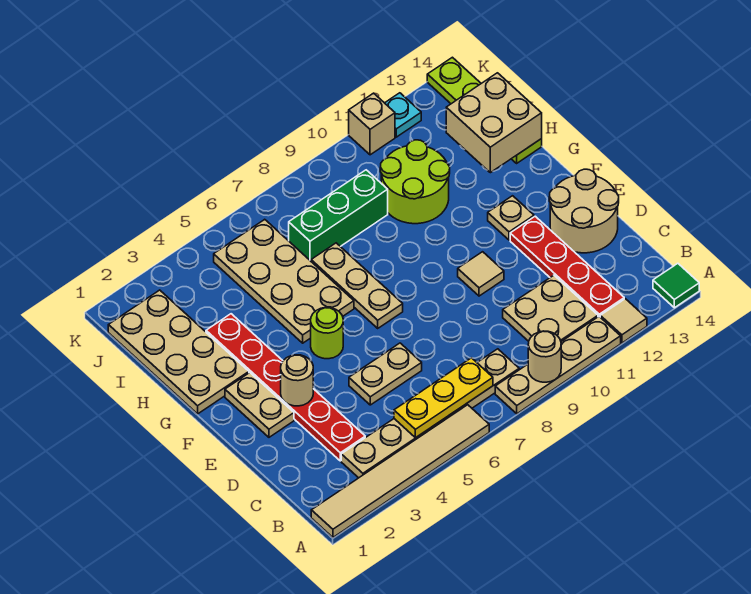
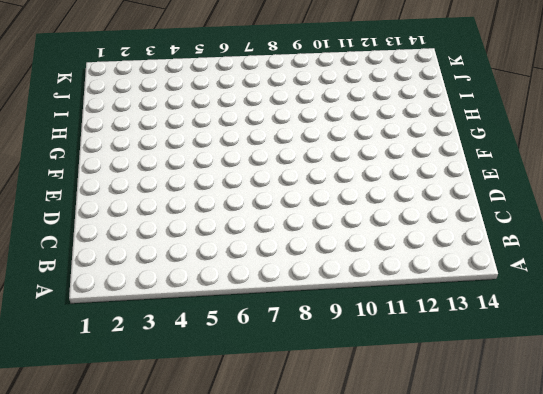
none -> tan 1x6 tile [311,405,489,537]
none -> tan 1x4 plate [495,317,621,414]
none -> tan 1x1 tile [600,299,647,343]

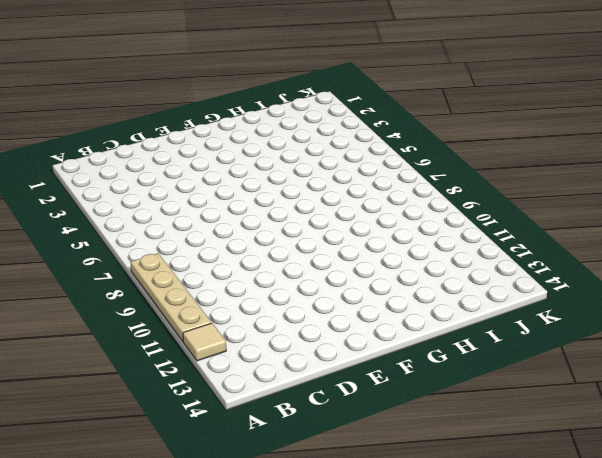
none -> tan 1x6 tile [311,405,489,537]
none -> green 1x1 tile [653,263,699,308]
none -> tan 1x6 plate [341,349,519,478]

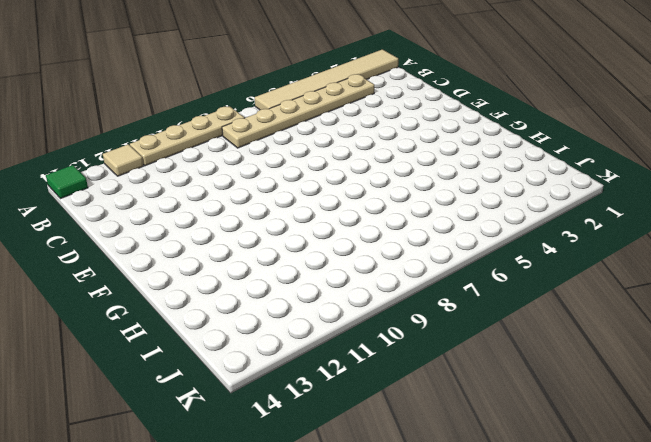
none -> tan 2x2 plate [503,275,598,342]
none -> red 1x4 plate [510,216,624,317]
none -> red 1x6 plate [206,314,365,461]

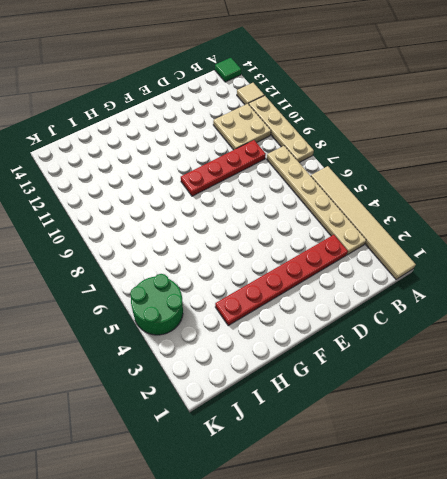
red 1x4 plate [181,140,266,196] -> red 1x4 plate moved to [510,216,624,317]
green 2x2 round brick [130,274,183,335] -> tan 2x4 plate [214,219,354,343]
none -> tan 1x2 plate [349,343,422,405]
none -> tan 2x2 round brick [549,169,619,253]
none -> tan 1x2 plate [225,373,294,437]

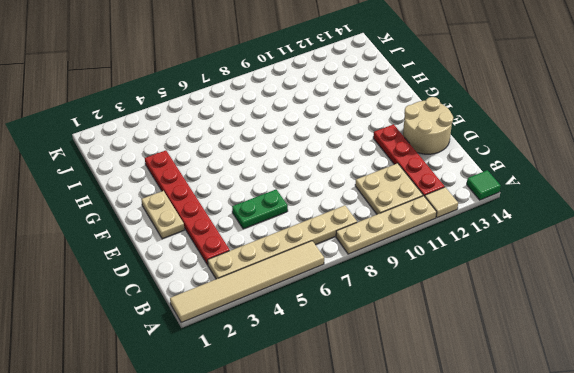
green 1x2 plate [232,189,288,229] -> tan 1x2 plate [349,343,422,405]
none -> tan 1x1 tile [458,252,504,296]
none -> lime 1x1 round brick [311,308,343,359]
none -> tan 1x3 plate [311,243,403,328]

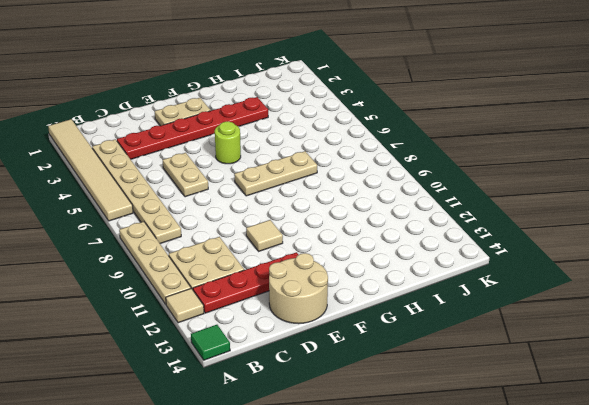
none -> tan 1x1 plate [488,196,534,240]
none -> tan 2x4 plate [108,290,249,414]
none -> tan 2x4 plate [214,219,354,343]

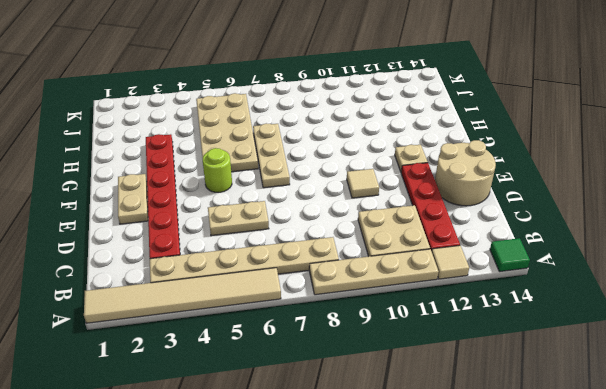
none -> tan 2x4 plate [108,290,249,414]
none -> lime 2x2 round brick [380,140,450,224]
none -> lime 1x4 plate [427,57,542,163]

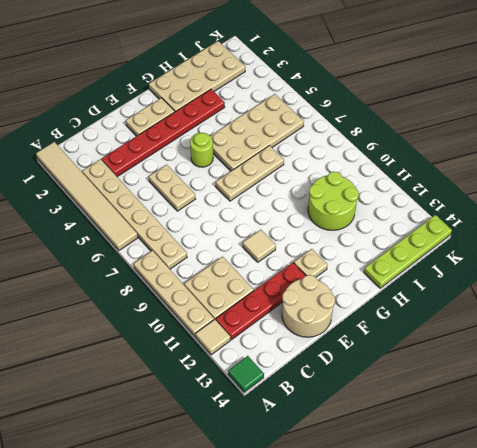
none -> green 1x3 brick [289,170,388,261]
none -> tan 1x1 brick [349,93,395,155]
none -> cyan 1x1 plate [385,93,421,137]

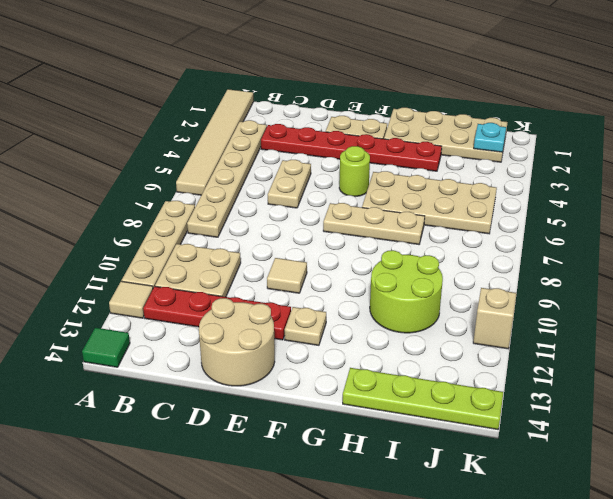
cyan 1x1 plate [474,123,506,152] -> cyan 1x1 plate moved to [385,93,421,137]
none -> green 1x3 brick [289,170,388,261]
none -> tan 1x1 round brick [528,331,561,382]
none -> yellow 1x3 plate [394,358,493,438]

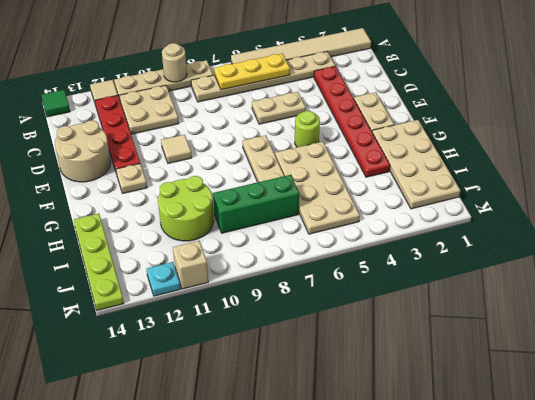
none -> tan 1x1 round brick [281,355,313,406]
none -> tan 2x2 brick [446,73,542,173]

